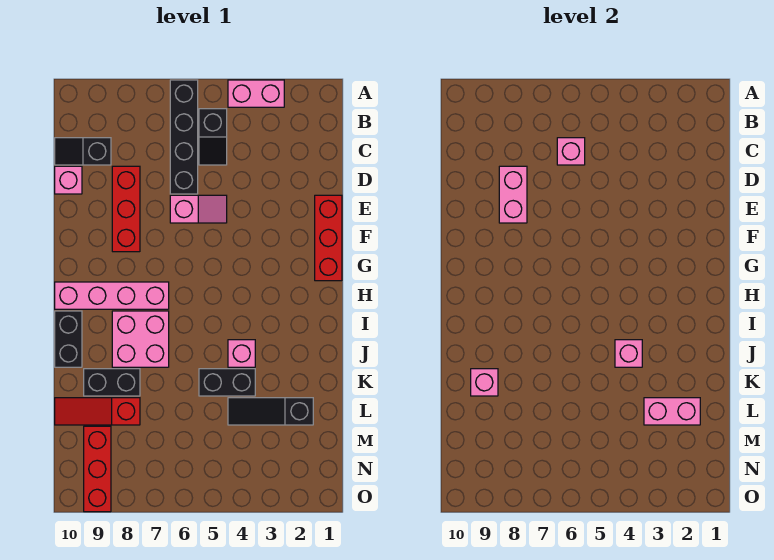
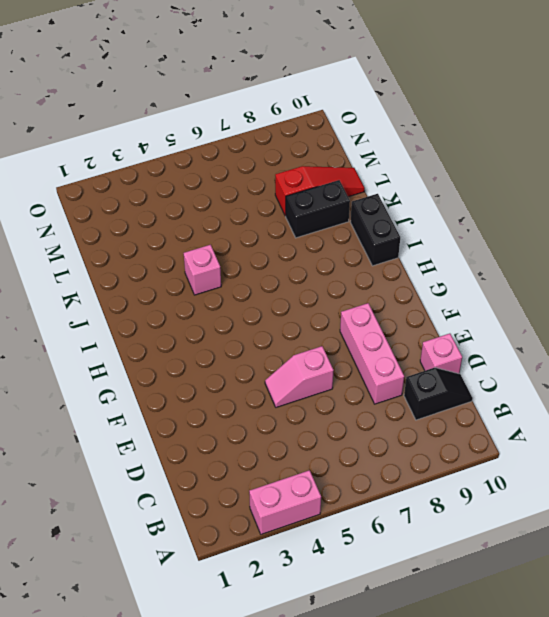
pink 1x3 brick [340,303,404,404] -> red 1x3 brick [112,166,140,252]
none -> black 1x4 brick [170,80,198,194]
none -> black 1x2 slope [199,109,227,165]
none -> red 1x3 brick [315,195,342,281]

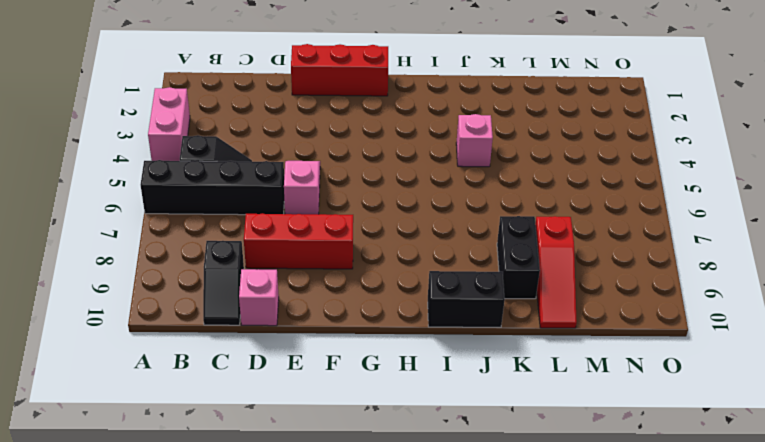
none -> pink 1x4 brick [55,282,169,309]
none -> pink 2x2 brick [112,311,169,367]
none -> black 1x2 brick [199,369,255,396]

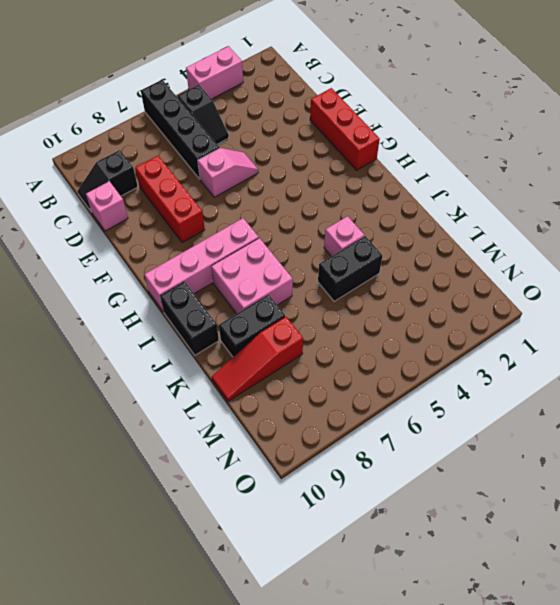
none -> black 1x3 slope [228,398,313,425]
none -> red 1x3 brick [84,426,111,512]
none -> pink 1x1 brick [557,138,585,165]

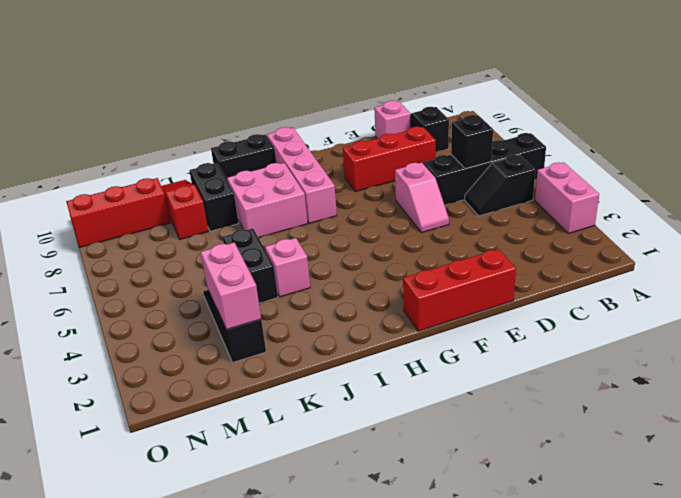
black 1x1 brick [451,115,493,169] -> pink 1x1 brick [557,138,585,165]
none -> pink 1x2 brick [499,166,527,223]
none -> pink 1x1 brick [615,340,642,367]
none -> pink 1x1 brick [471,369,498,396]

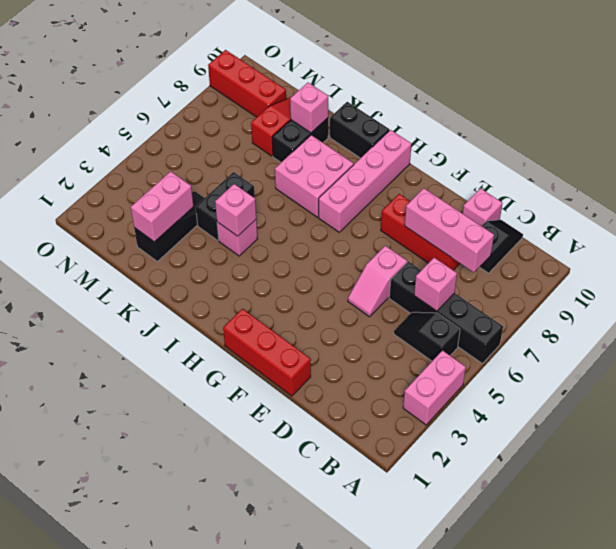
pink 1x3 brick [405,188,494,272] -> pink 1x2 brick [499,166,527,223]

